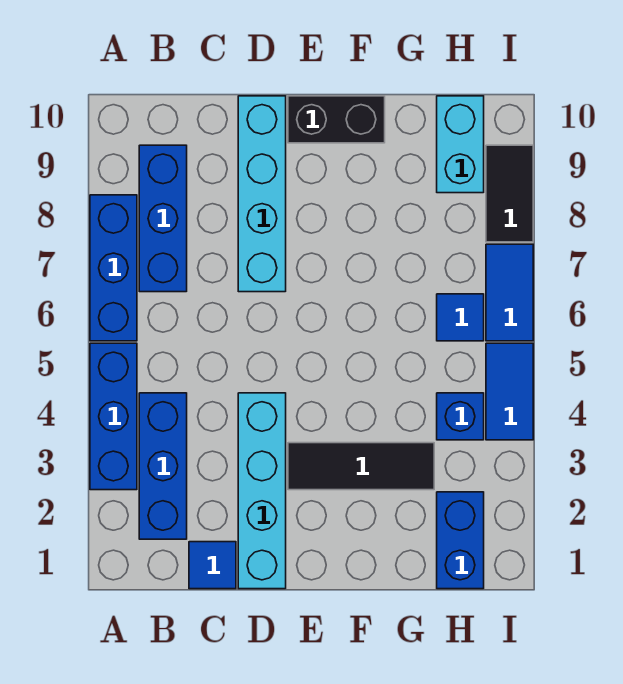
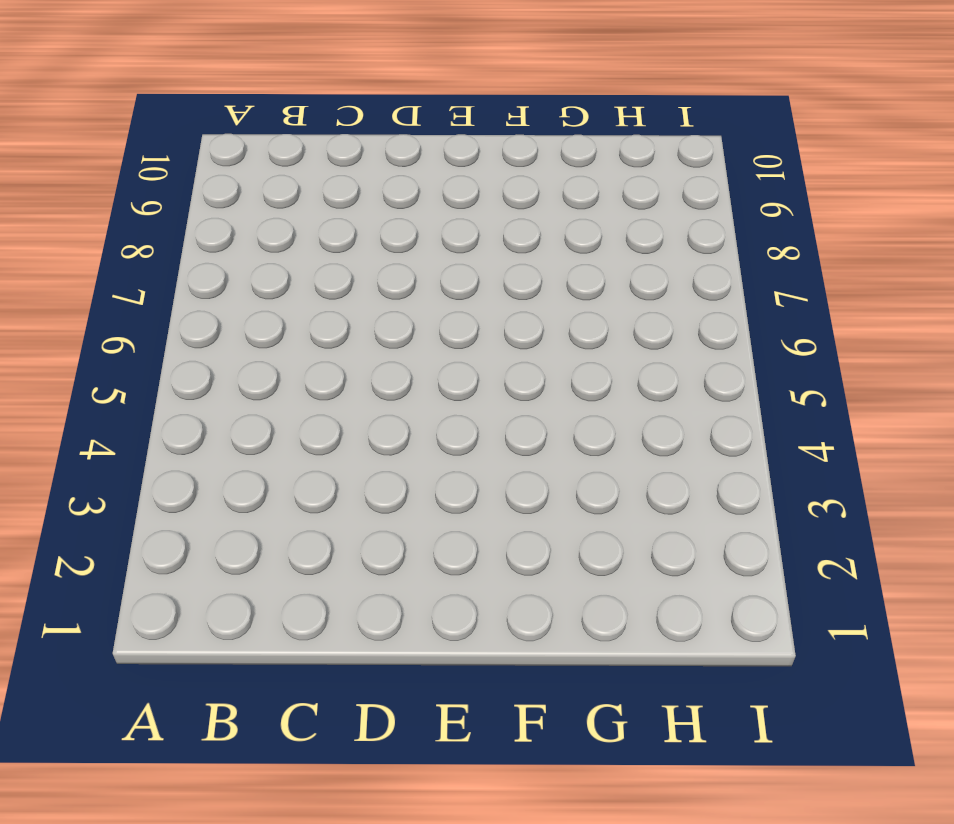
none -> blue 1x3 brick [90,343,137,490]
none -> blue 1x3 brick [90,195,137,341]
none -> blue 1x3 brick [139,393,187,539]

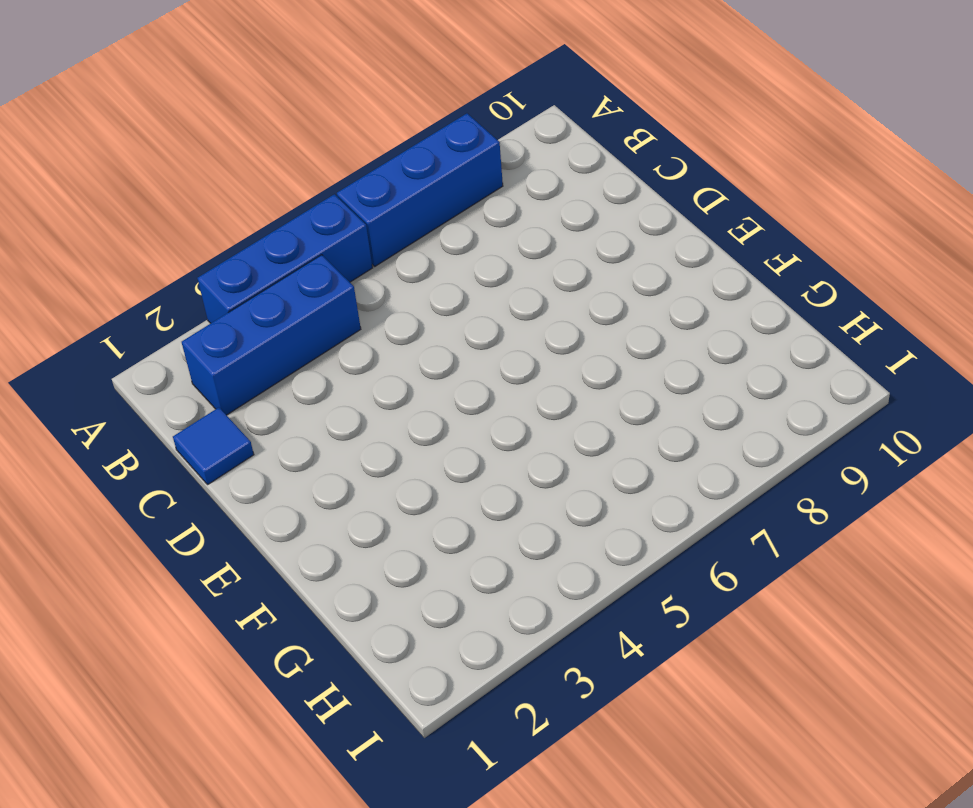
none -> blue 1x3 brick [139,145,187,292]
none -> cyan 1x4 brick [238,393,286,589]
none -> cyan 1x4 brick [238,96,286,292]

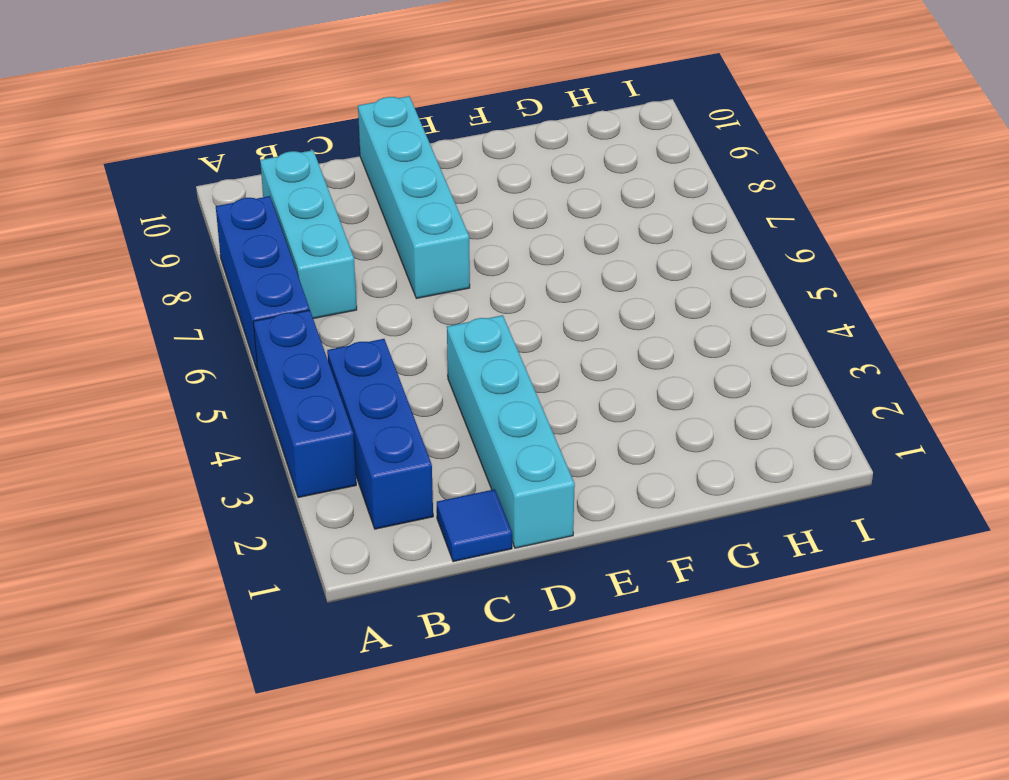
cyan 1x3 brick [260,150,357,319] -> blue 1x3 brick [139,145,187,292]
none -> black 1x3 tile [288,443,434,490]
none -> black 1x2 brick [288,96,385,143]
none -> blue 1x2 brick [437,492,484,589]

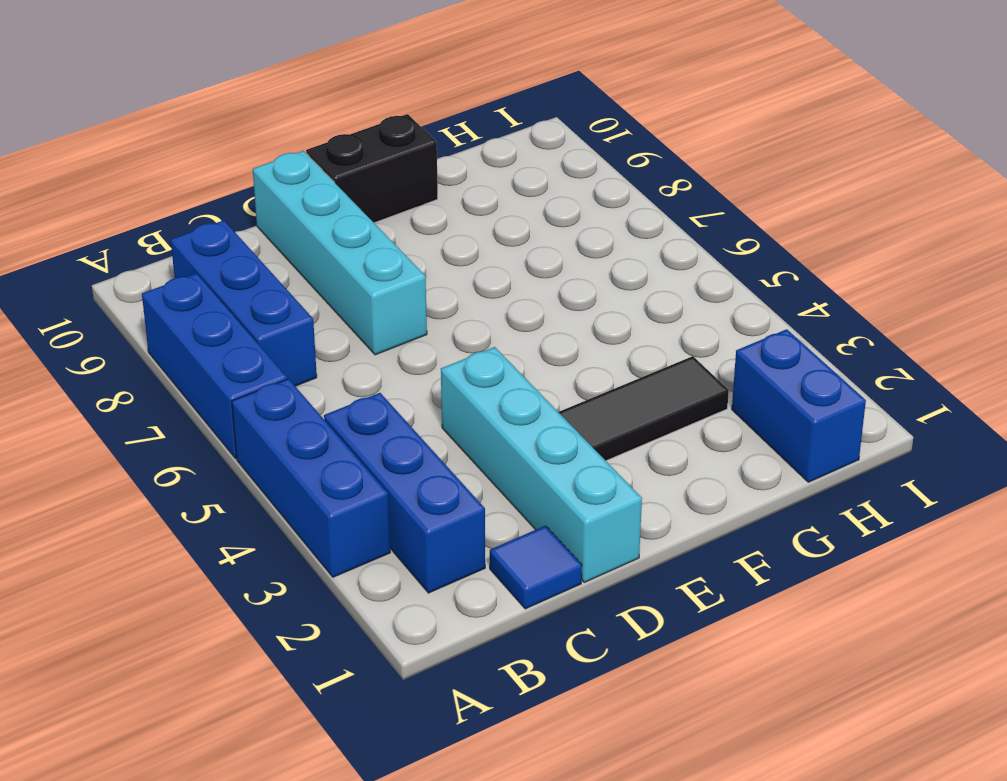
none -> blue 1x1 brick [437,393,484,440]
none -> blue 1x1 tile [437,294,484,341]
none -> cyan 1x2 brick [437,96,484,193]

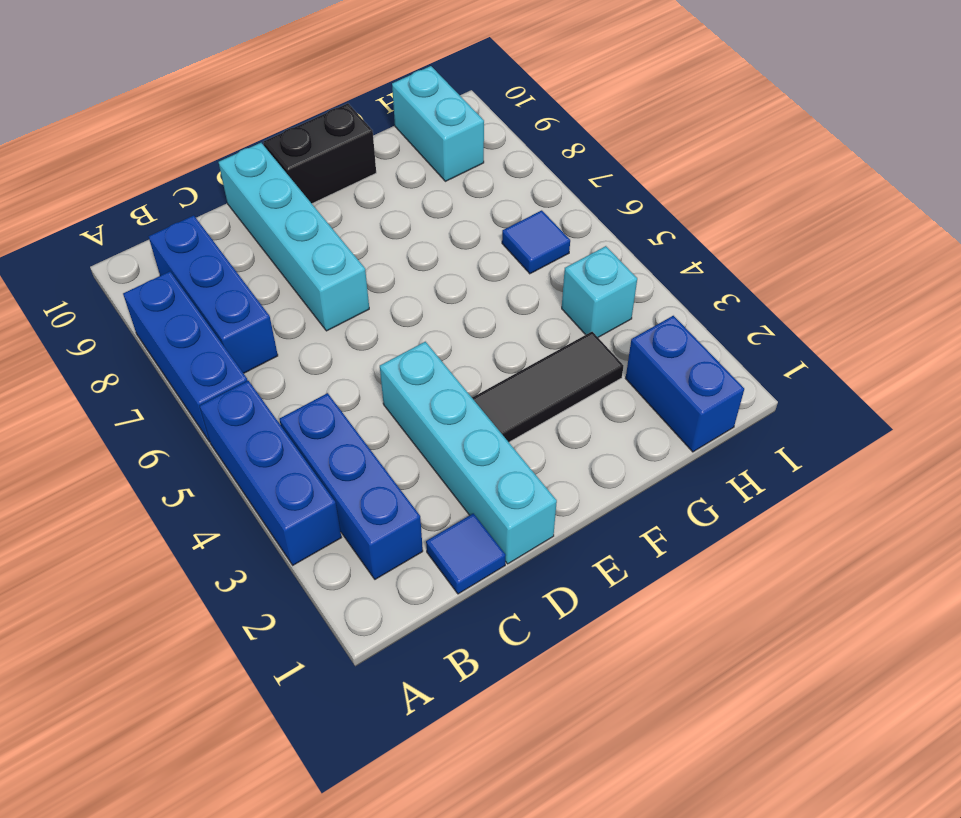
cyan 1x1 brick [562,246,637,337] -> blue 1x1 brick [437,393,484,440]
none -> blue 1x2 tile [486,343,533,440]
none -> blue 1x2 tile [486,244,533,341]
none -> black 1x2 tile [486,145,533,242]

